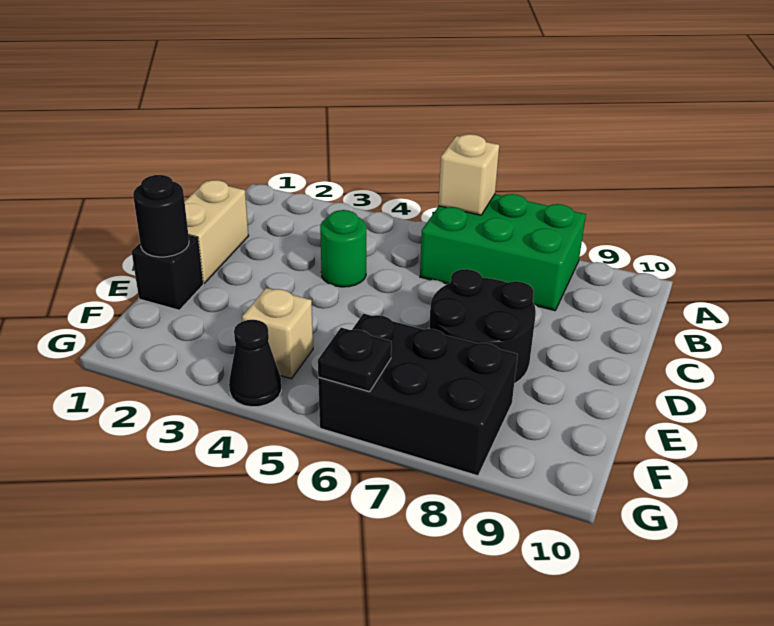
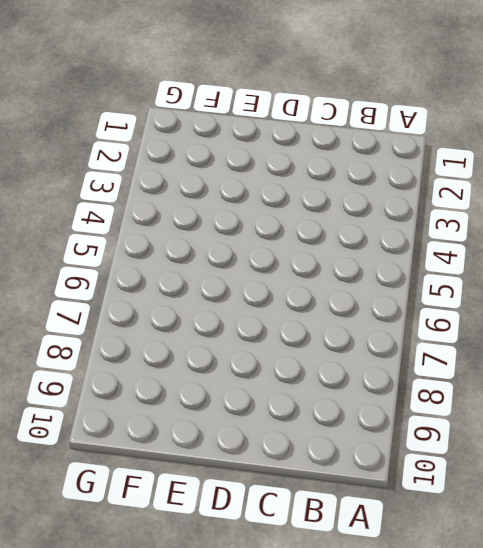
none -> green 2x3 brick [420,194,586,311]
none -> tan 1x2 brick [185,180,249,283]

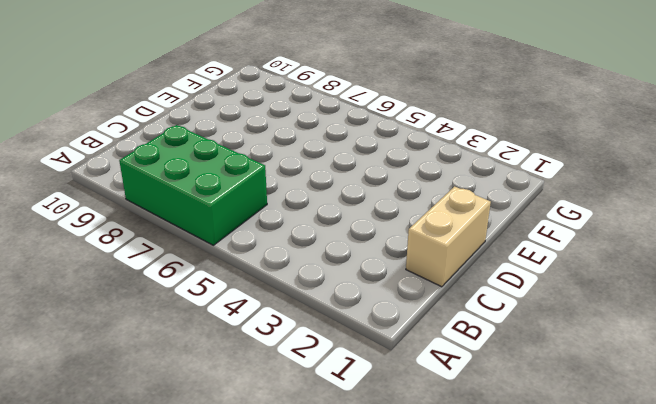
none -> green 1x1 round brick [320,210,366,287]
none -> black 2x2 round brick [429,269,536,384]

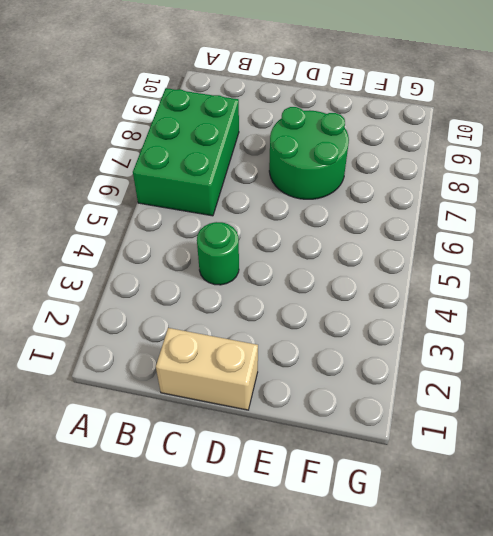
green 2x2 round brick [269,107,349,199] -> black 2x2 round brick [429,269,536,384]
none -> black 1x1 brick [132,235,203,310]
none -> tan 1x1 brick [242,288,313,379]

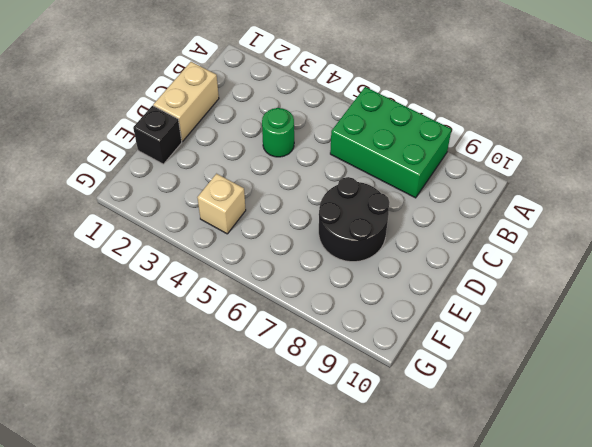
none -> black 2x3 brick [318,314,518,476]
none -> black 1x1 cone [229,320,281,407]

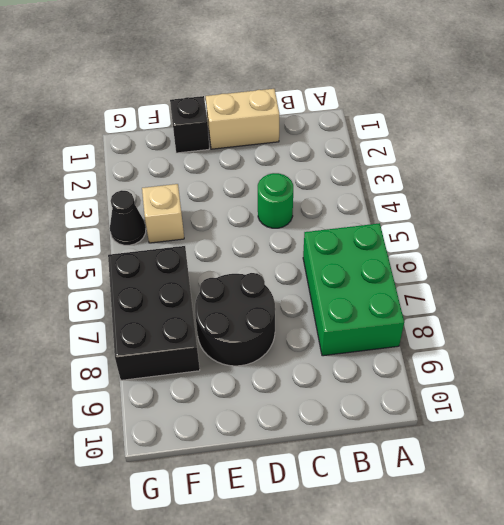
none -> tan 1x1 brick [439,134,499,215]
none -> black 1x1 round brick [133,175,189,257]

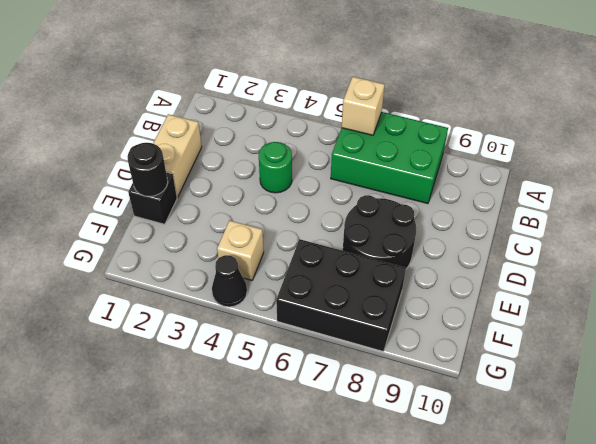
none -> black 1x1 plate [318,328,391,392]

